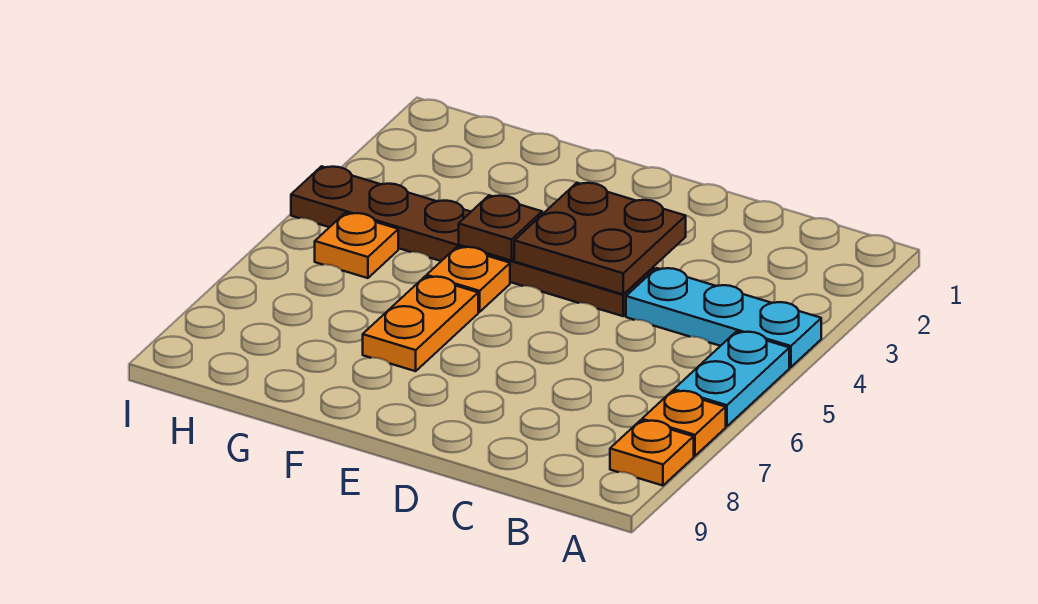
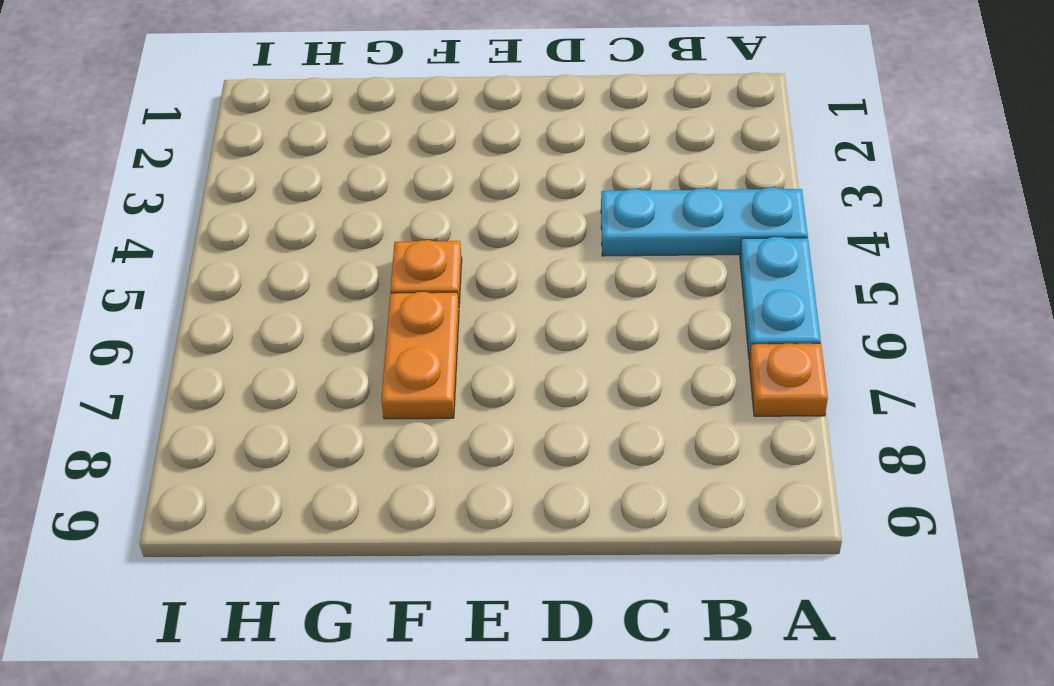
none -> orange 1x1 plate [610,420,694,486]
none -> brown 1x6 plate [291,166,654,316]

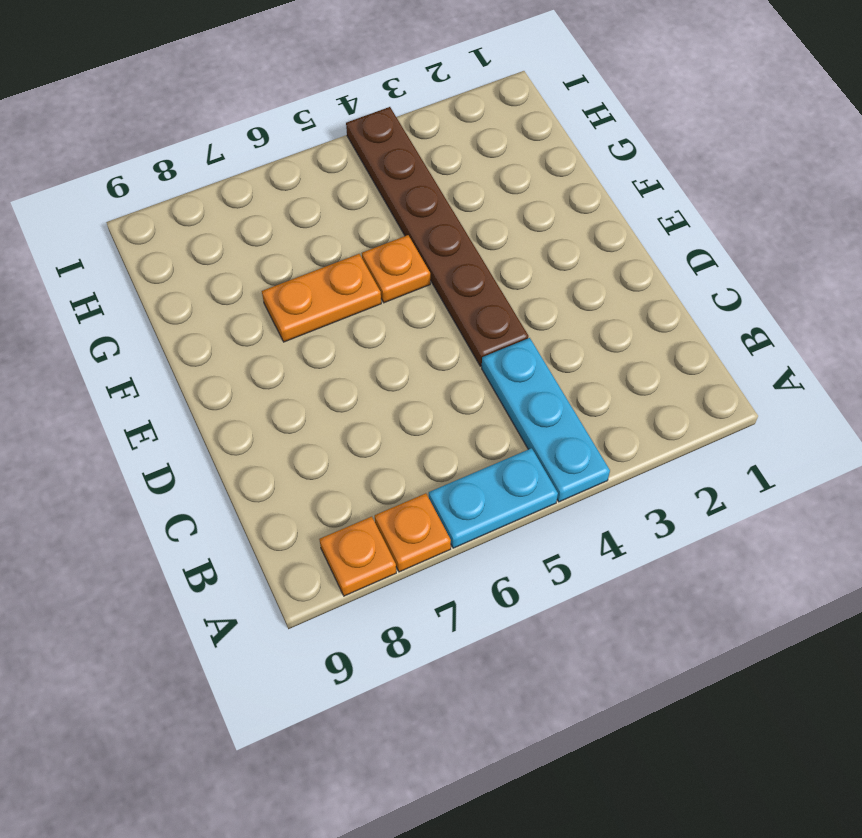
none -> orange 1x1 plate [315,213,398,278]
none -> brown 2x2 plate [514,183,686,294]

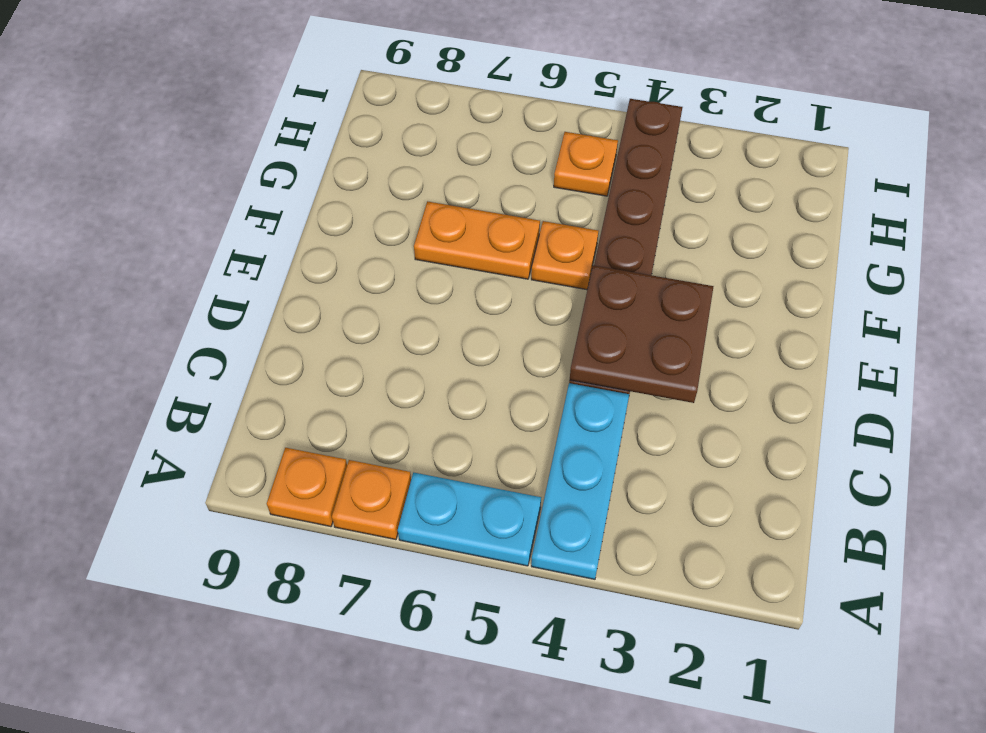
none -> brown 1x1 plate [459,195,542,261]

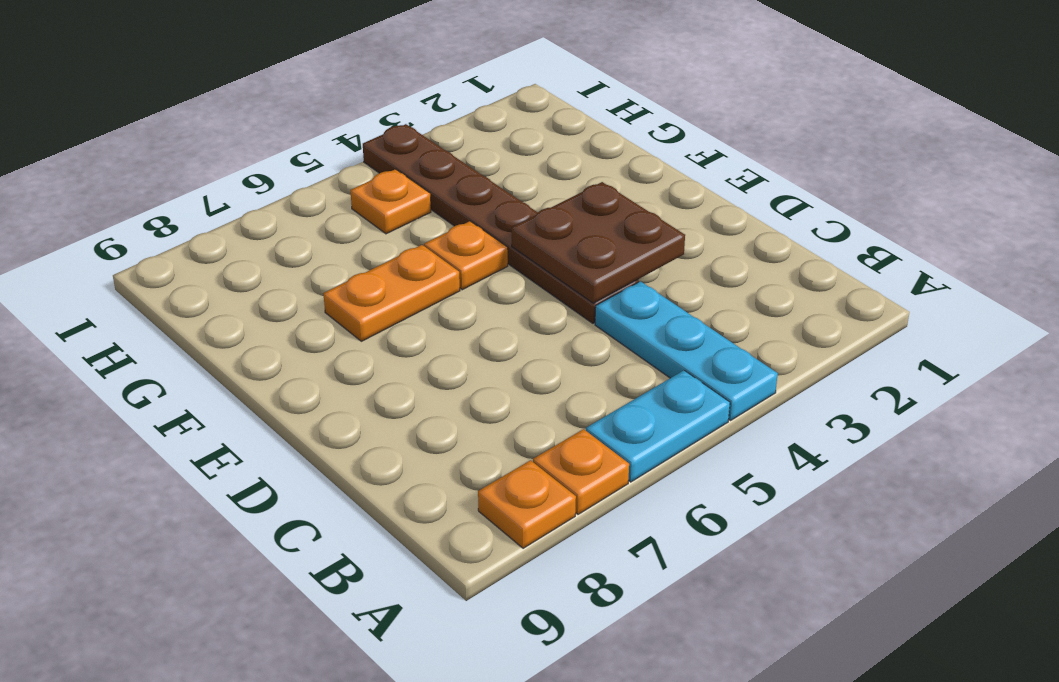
none -> brown 1x1 plate [459,195,542,261]

